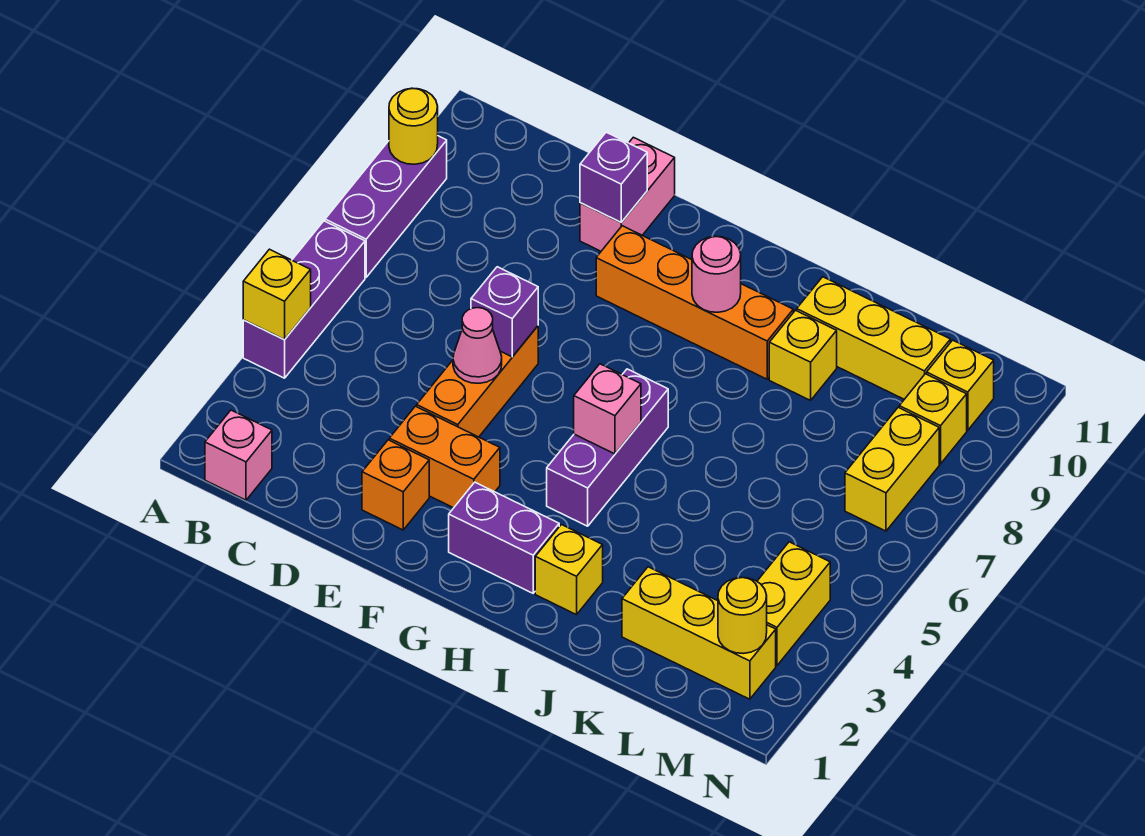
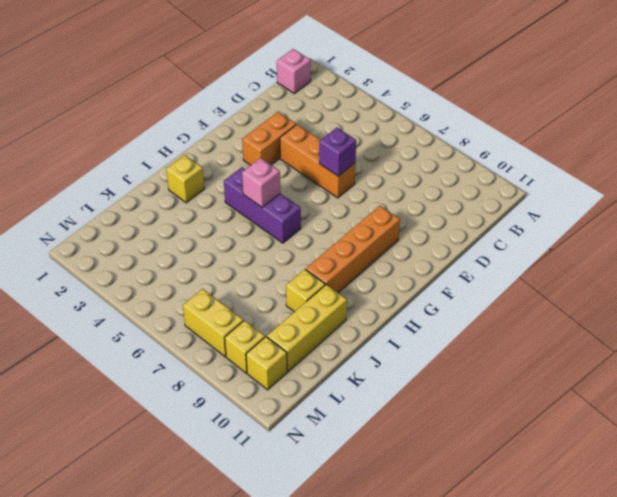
none -> purple 1x3 brick [243,221,365,378]
none -> purple 1x3 brick [325,136,447,277]
none -> orange 1x1 brick [362,440,429,530]

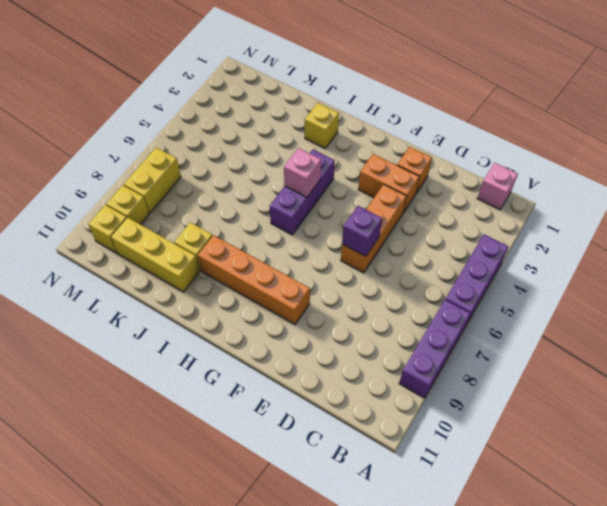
none -> pink 1x2 brick [580,137,675,251]
none -> purple 1x2 brick [449,482,559,593]
none -> yellow 1x3 brick [622,567,776,699]

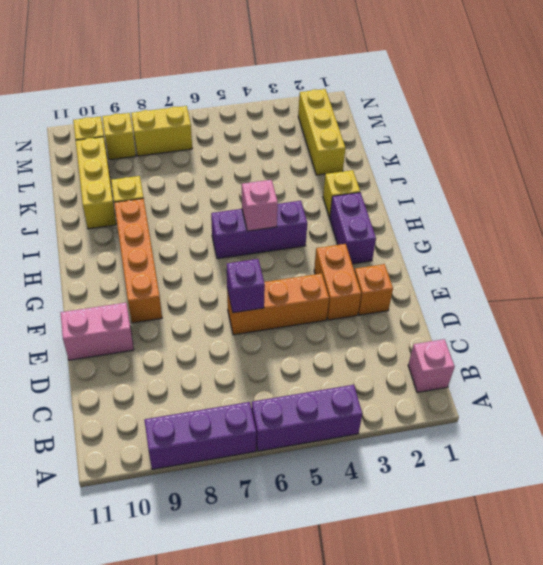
none -> yellow 1x2 brick [757,542,830,666]
none -> yellow 1x1 brick [243,249,311,340]
none -> yellow 1x1 round brick [389,88,438,164]

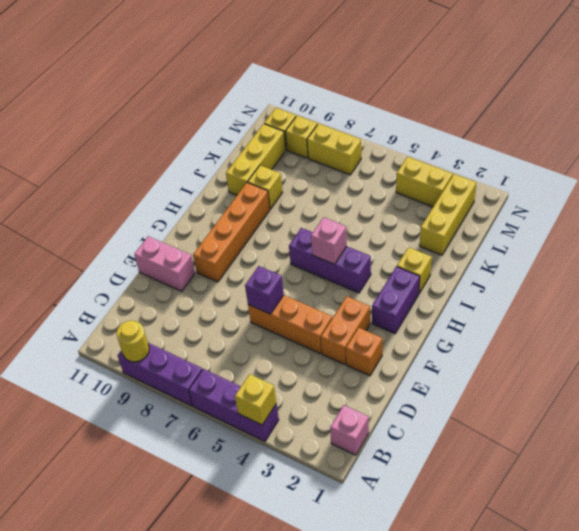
none -> pink 1x1 cone [453,308,502,383]
none -> purple 1x1 brick [580,132,647,222]
none -> pink 1x1 round brick [692,236,741,312]

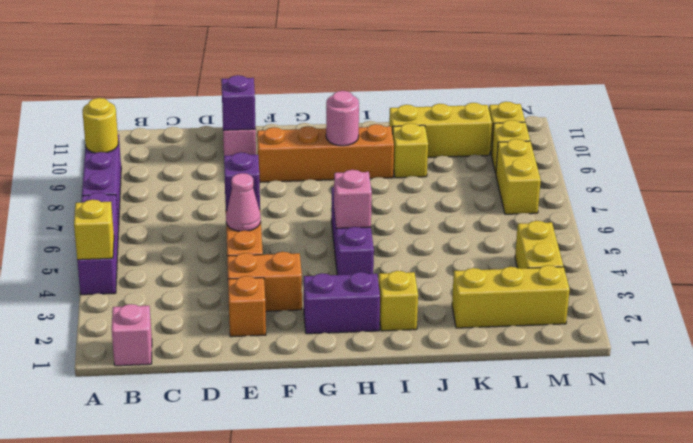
none -> yellow 1x1 round brick [718,578,767,653]

